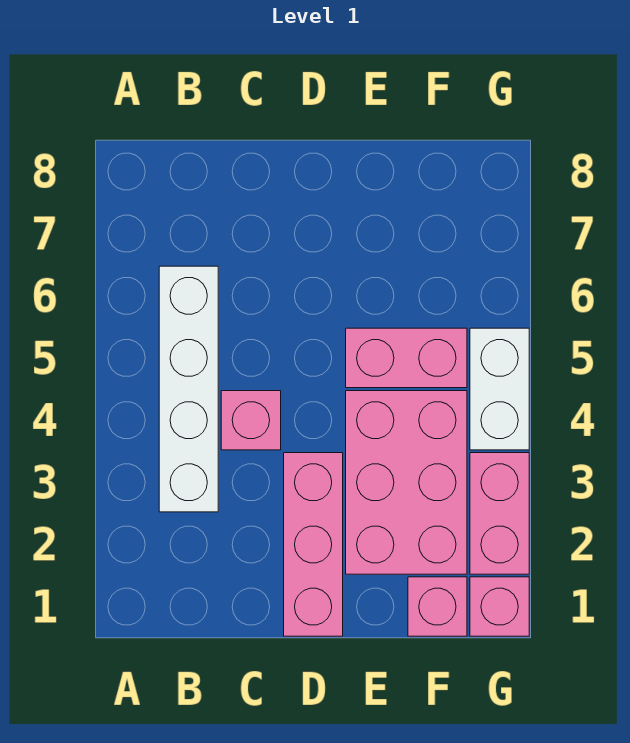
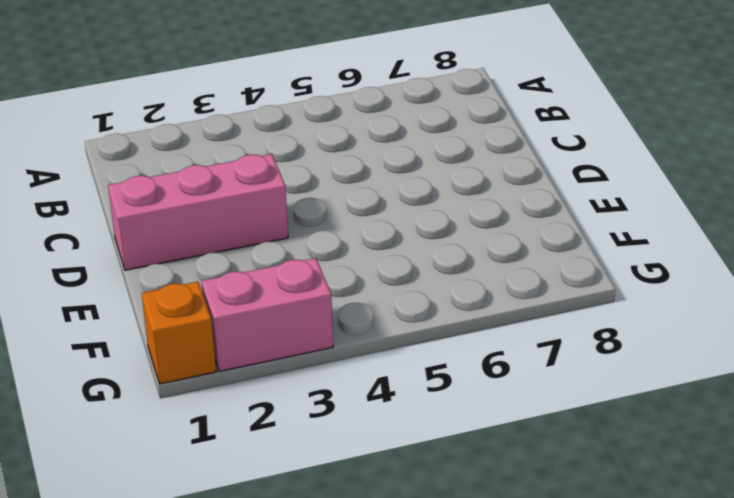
orange 1x1 brick [141,282,216,384] -> pink 1x1 brick [470,577,529,636]
none -> white 1x4 brick [159,266,218,512]
none -> pink 1x1 brick [221,391,281,450]

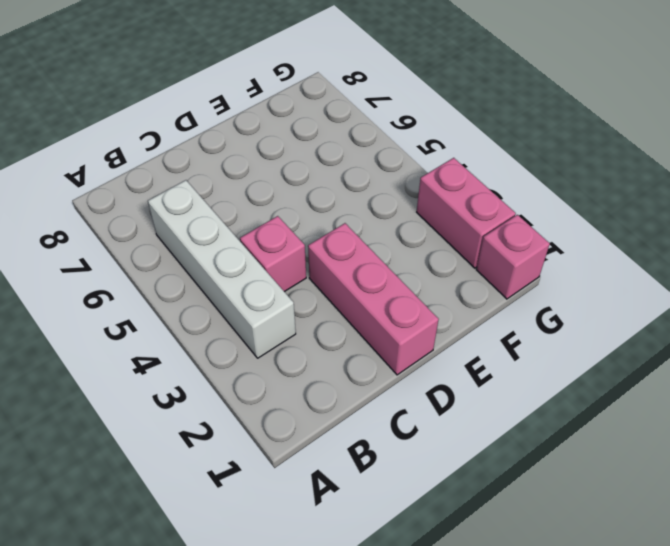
none -> pink 2x3 brick [346,391,467,574]
none -> pink 1x2 brick [346,328,467,388]

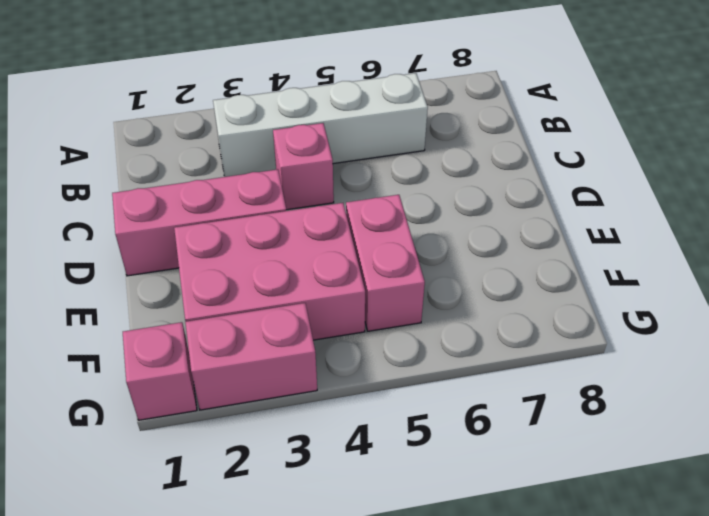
none -> pink 1x1 brick [408,577,467,636]
none -> white 1x2 brick [470,328,529,450]

